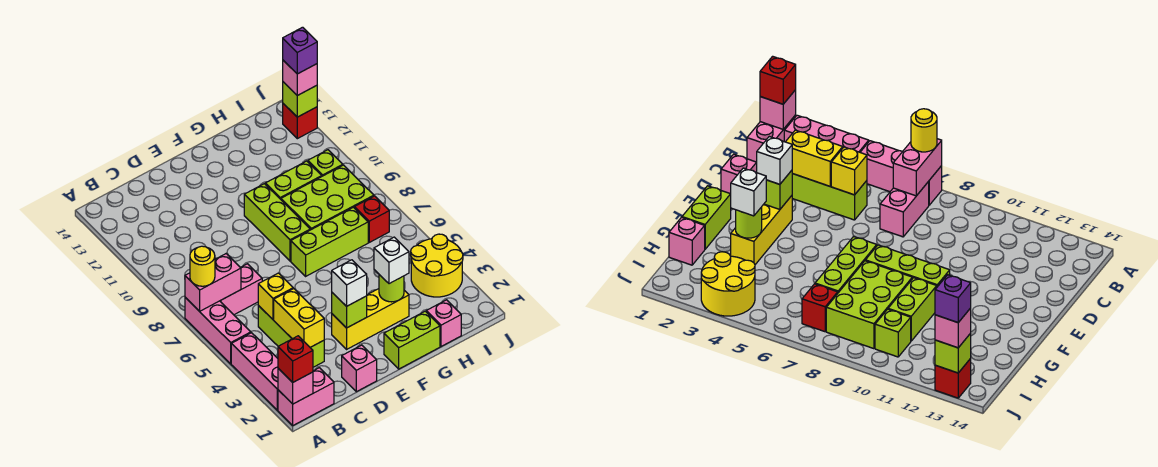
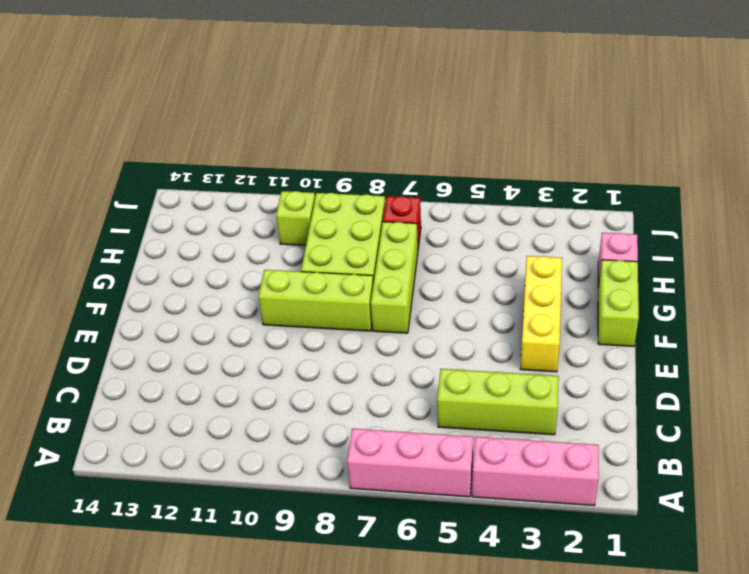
none -> pink 1x2 brick [278,368,334,425]
none -> pink 1x2 brick [220,264,262,315]
none -> pink 1x1 brick [342,345,377,392]
none -> lime 1x2 brick [265,161,322,199]

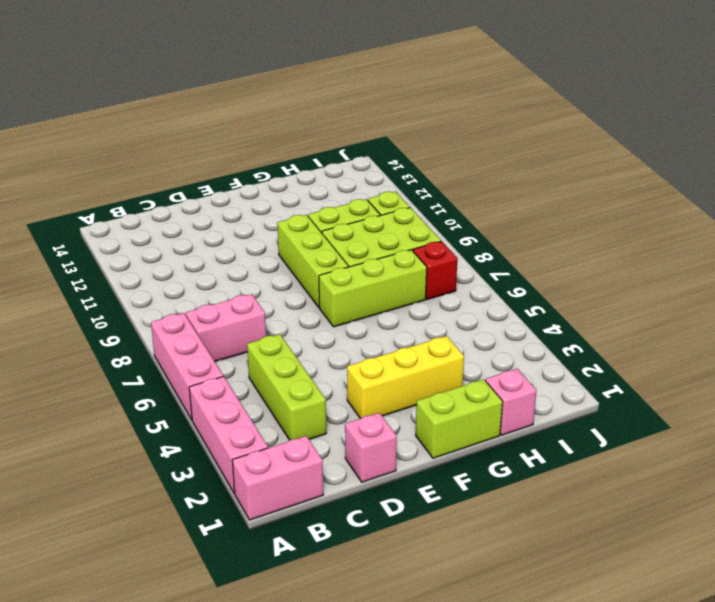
none -> yellow 2x2 round brick [411,234,463,297]
none -> red 1x1 brick [283,104,317,139]
none -> pink 1x1 brick [278,368,313,404]
none -> pink 1x2 brick [185,254,241,311]

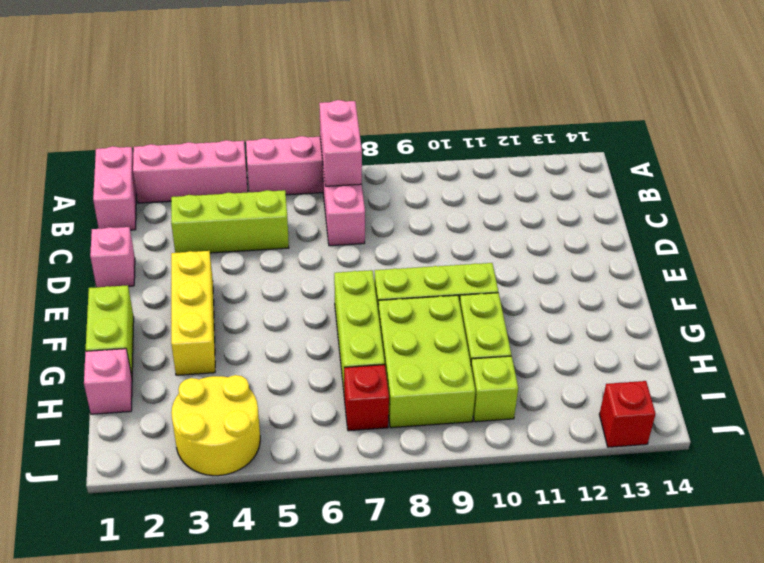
none -> pink 1x1 brick [278,368,313,404]
none -> yellow 1x2 brick [274,289,324,347]
none -> yellow 1x1 brick [258,273,293,320]
none -> lime 1x1 brick [332,293,367,328]

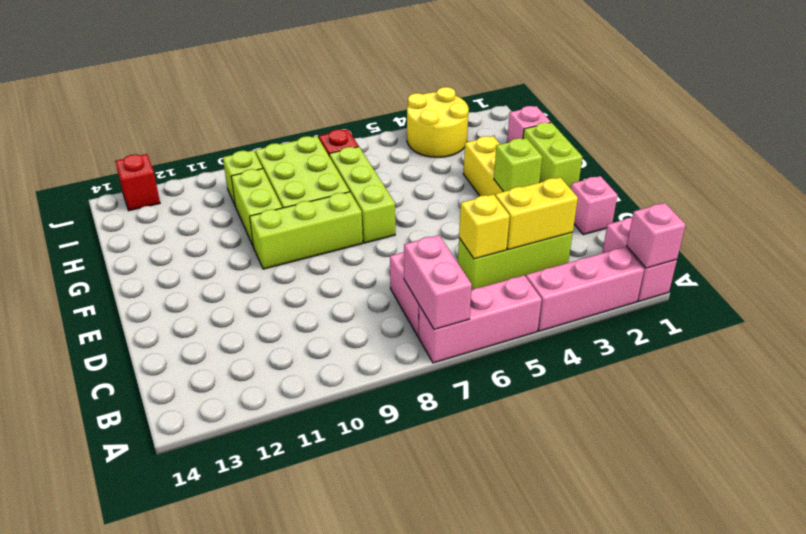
none -> lime 1x1 round brick [379,275,404,302]
none -> lime 1x1 brick [283,82,317,117]
none -> red 1x1 brick [278,336,313,382]
none -> yellow 1x1 round brick [190,246,215,286]

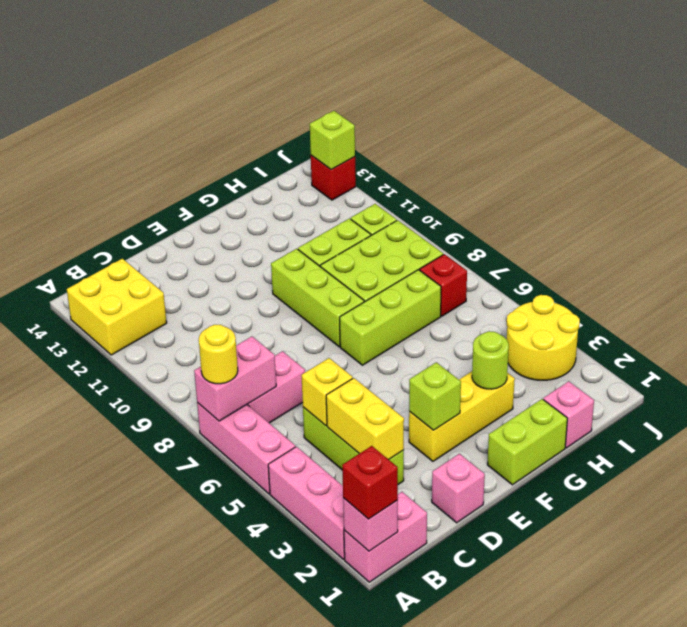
yellow 2x2 brick [67,259,167,355] -> none
none -> white 1x1 brick [332,260,367,306]
none -> white 1x1 brick [374,237,409,284]
none -> pink 1x1 brick [283,60,317,96]
none -> purple 1x1 brick [283,27,317,74]

